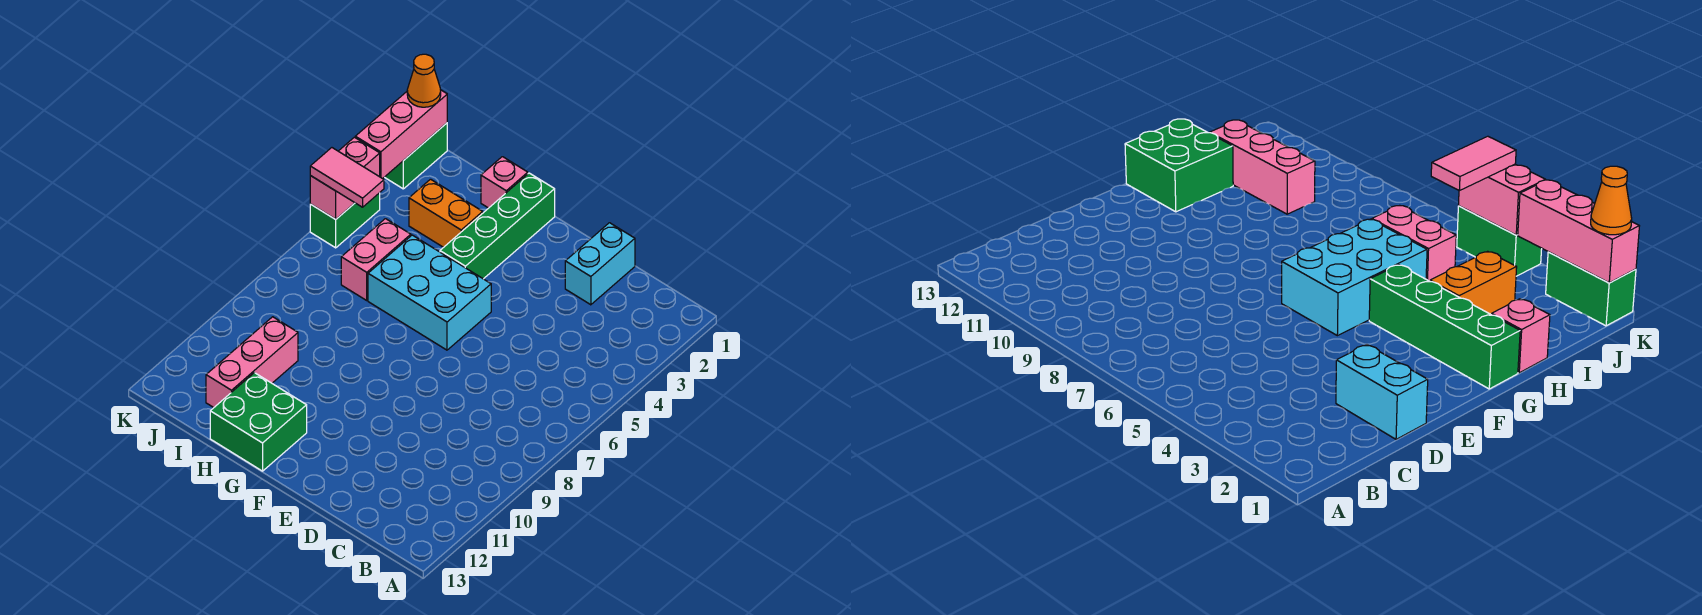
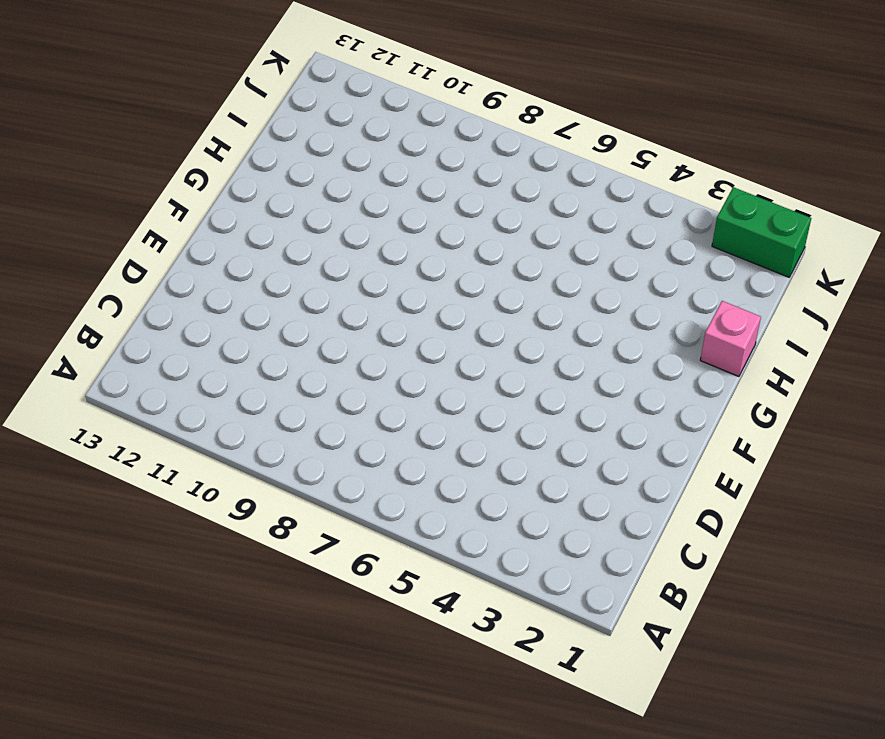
none -> cyan 1x2 brick [565,223,635,305]
none -> cyan 2x3 brick [368,235,491,350]
none -> green 1x4 brick [440,173,555,279]

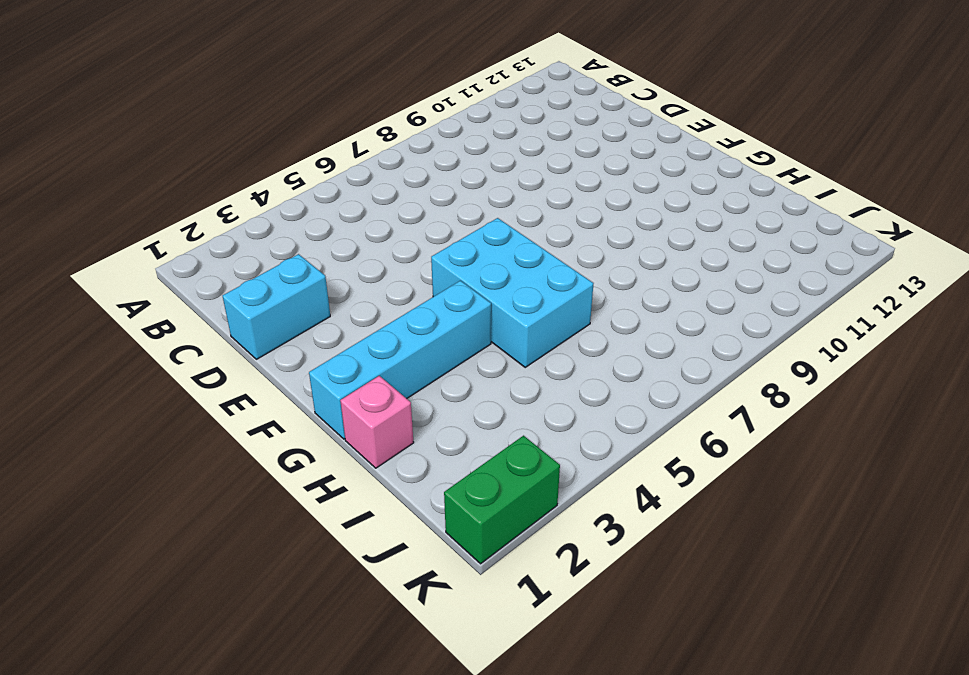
cyan 1x4 brick [309,281,491,439] -> green 1x4 brick [440,173,555,279]
none -> green 2x2 brick [210,373,307,471]
none -> orange 1x2 brick [409,179,483,247]
none -> pink 1x2 brick [341,219,411,300]

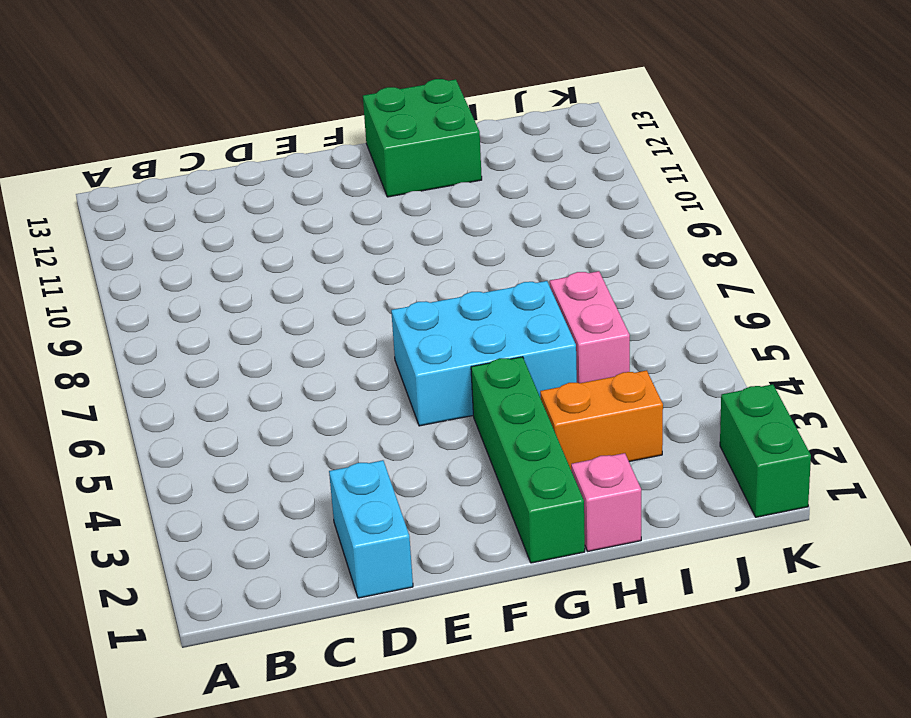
none -> pink 1x3 brick [206,317,298,408]
none -> green 1x2 brick [310,193,380,248]
none -> pink 1x3 brick [355,90,447,179]

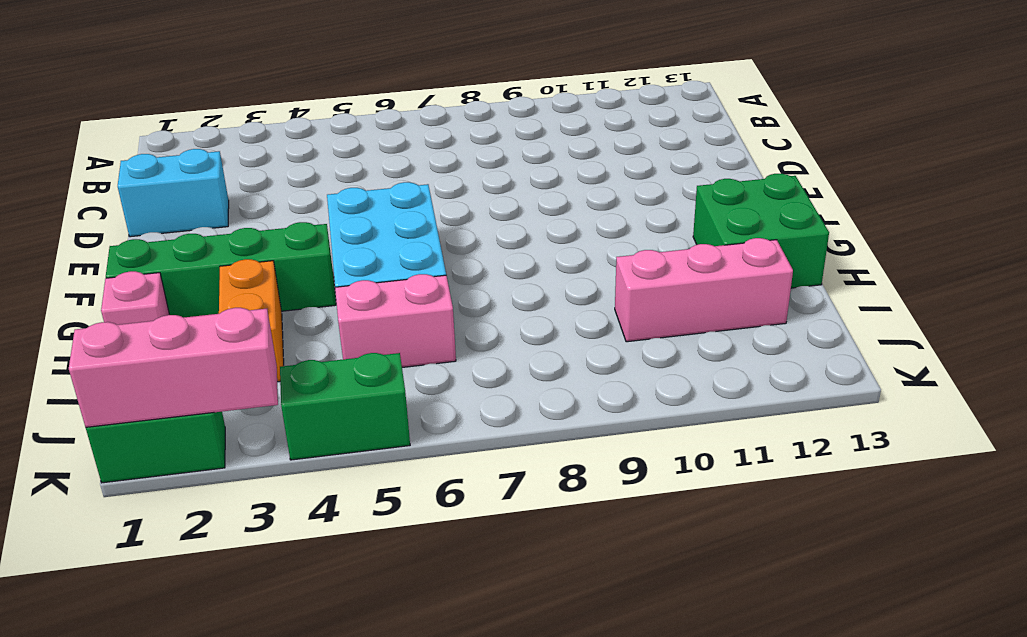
none -> pink 1x2 brick [310,137,380,219]
none -> pink 1x2 tile [310,148,384,207]
none -> orange 1x1 cone [407,54,441,107]

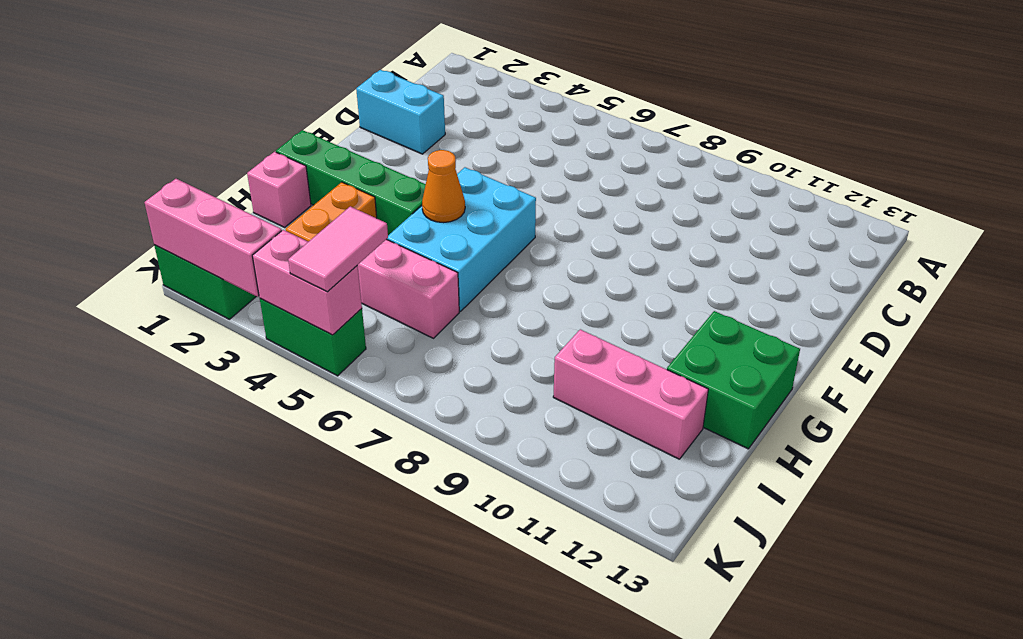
orange 1x1 cone [422,150,465,223] -> orange 1x1 cone moved to [407,54,441,107]

